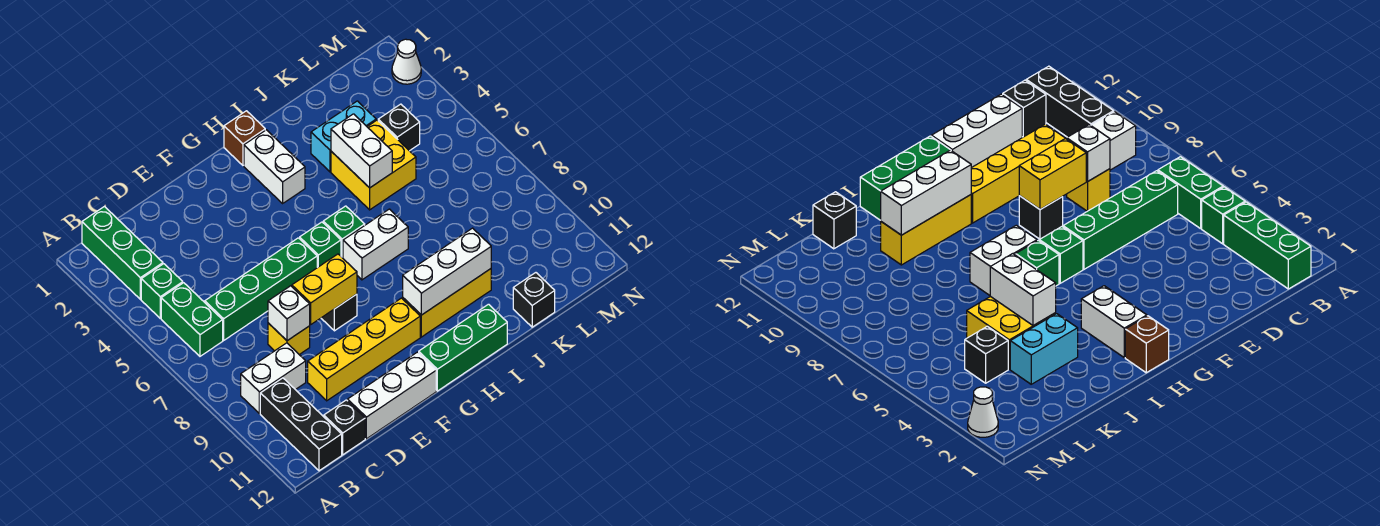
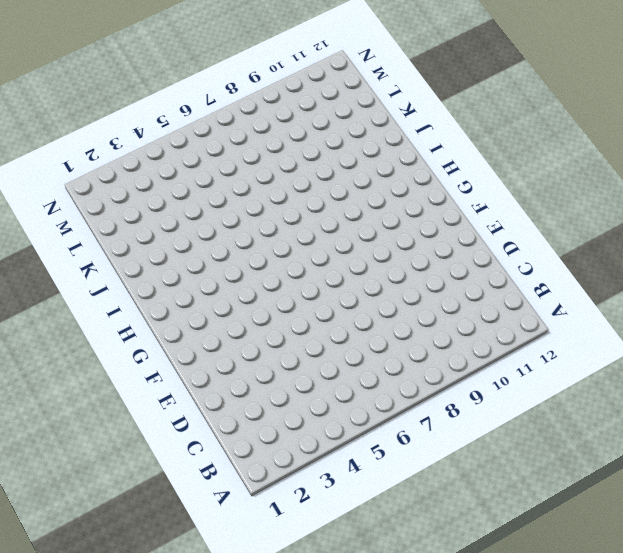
none -> green 1x3 brick [82,207,163,299]
none -> green 1x1 brick [141,264,183,318]
none -> green 1x2 brick [161,283,223,356]

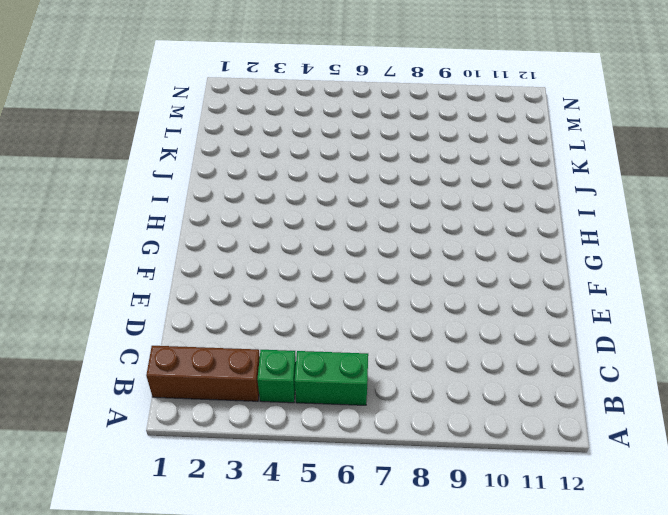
brown 1x3 brick [146,346,260,401] -> green 1x3 brick [82,207,163,299]
none -> white 1x2 brick [241,343,306,414]
none -> black 1x3 brick [260,378,342,471]
none -> green 1x4 brick [205,238,317,340]

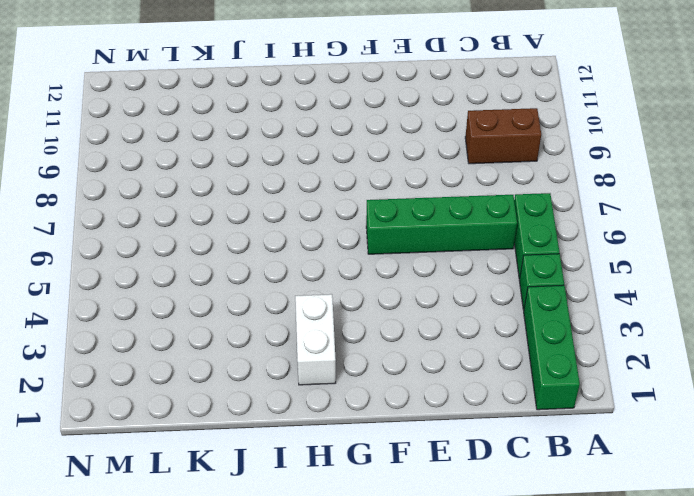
brown 1x2 brick [465,108,541,164] -> white 1x2 brick [241,343,306,414]
none -> black 1x3 brick [260,378,342,471]
none -> black 1x1 brick [324,400,365,455]
none -> yellow 1x1 brick [268,323,310,355]

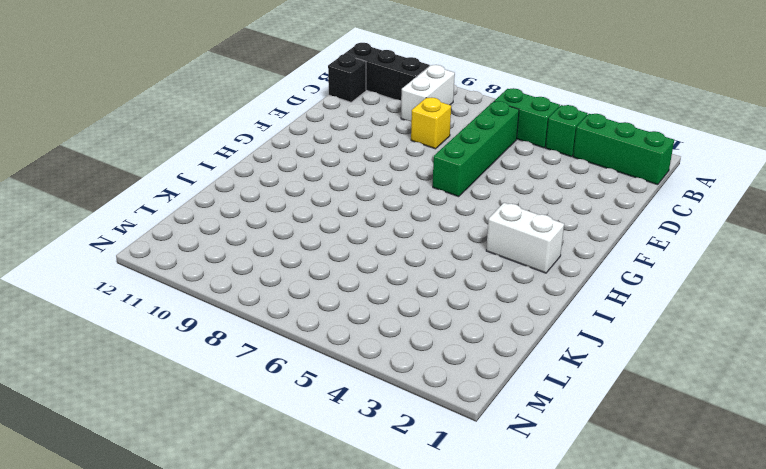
none -> yellow 1x4 brick [308,298,420,401]
none -> white 1x3 brick [348,352,436,439]
none -> black 1x1 brick [321,294,357,331]

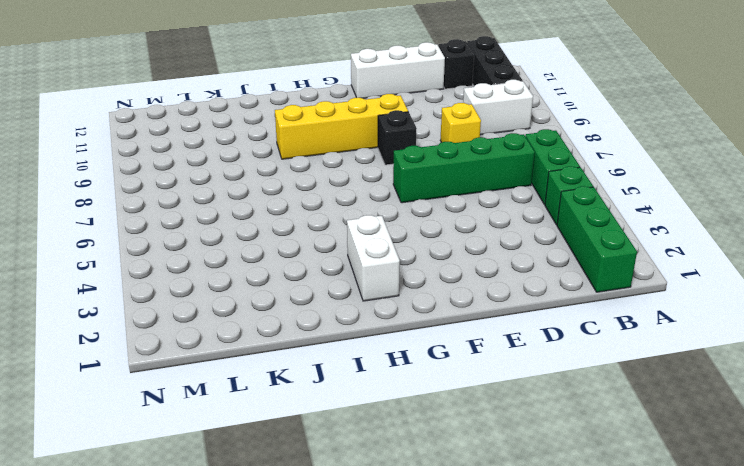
yellow 1x4 brick [275,94,408,159] -> yellow 1x4 brick moved to [308,298,420,401]
none -> green 1x1 brick [300,222,341,268]
none -> green 1x3 brick [419,304,507,391]
none -> brown 1x1 brick [224,111,265,165]

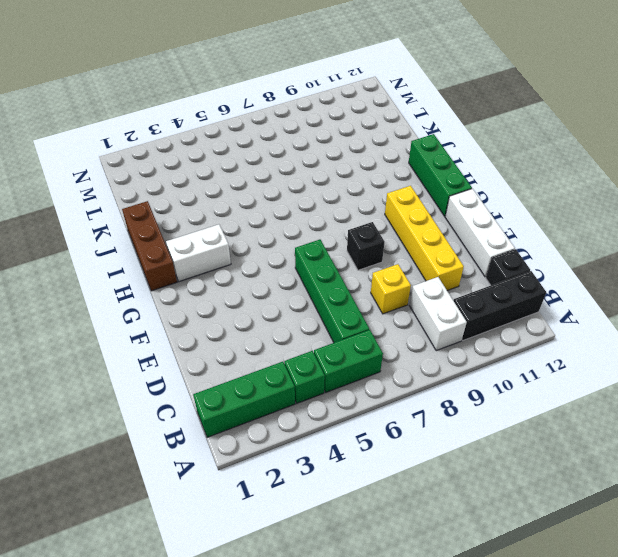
brown 1x3 brick [122,201,177,291] -> brown 1x1 brick [224,111,265,165]
none -> green 1x1 brick [300,222,341,268]
none -> green 1x1 brick [323,206,365,258]
none -> white 1x2 brick [343,209,408,280]

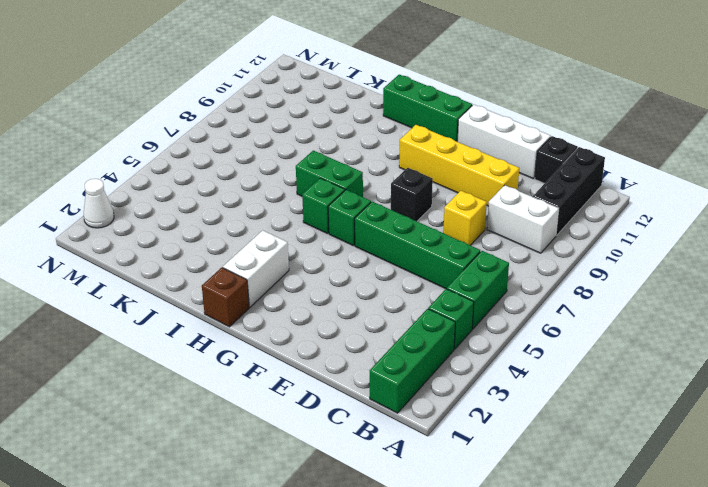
green 1x2 brick [296,151,363,197] -> white 1x2 brick [343,209,408,280]
none -> yellow 1x3 brick [403,269,491,337]
none -> cyan 1x2 brick [311,101,376,172]
none -> yellow 2x2 brick [331,120,416,210]

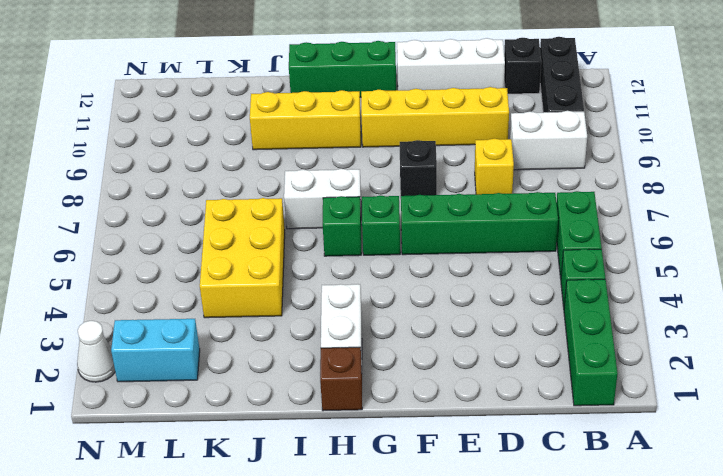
yellow 2x3 brick [200,198,285,318] -> yellow 2x2 brick [331,120,416,210]
cyan 1x2 brick [111,319,200,382] -> cyan 1x2 brick moved to [311,101,376,172]
none -> black 1x1 brick [513,273,555,327]
none -> black 1x1 brick [378,104,420,151]
none -> white 1x1 brick [268,286,310,341]

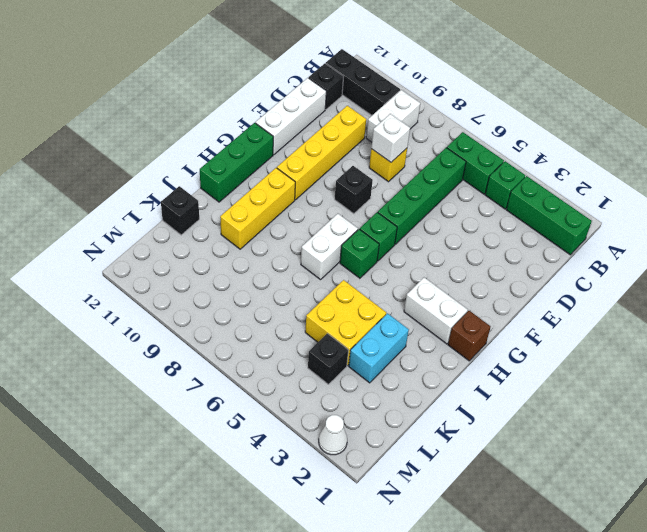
none -> yellow 1x2 brick [292,254,357,324]
none -> white 1x3 brick [403,228,491,315]
none -> white 1x2 brick [331,114,392,188]

